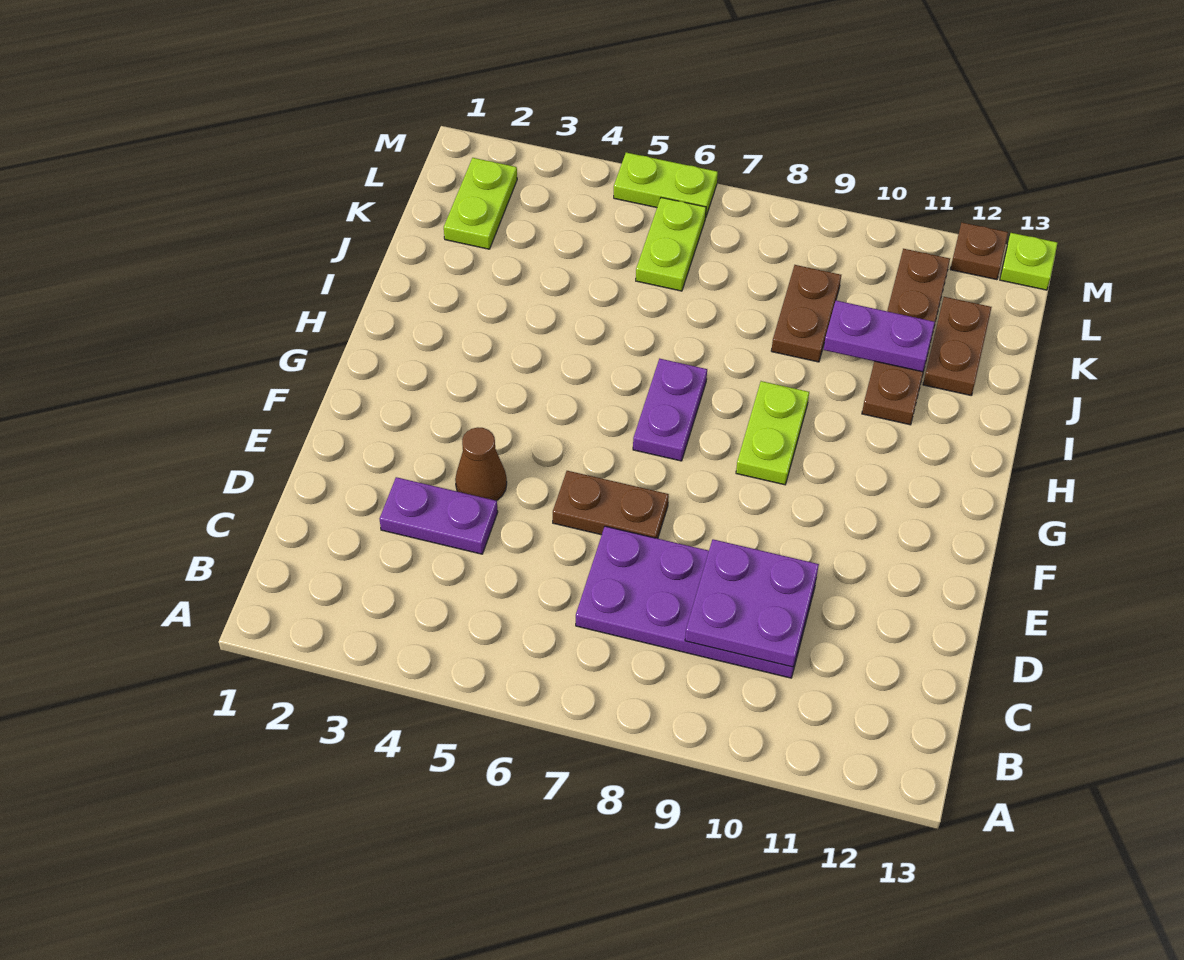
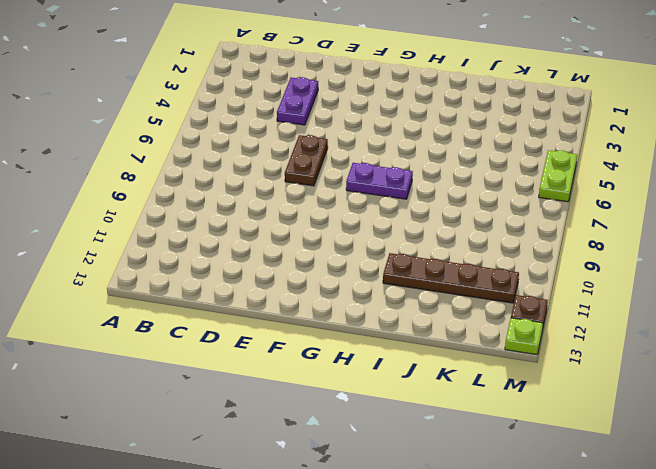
none -> purple 2x4 plate [576,526,816,678]
none -> brown 1x1 cone [455,427,507,501]
none -> lime 1x2 plate [736,381,809,485]

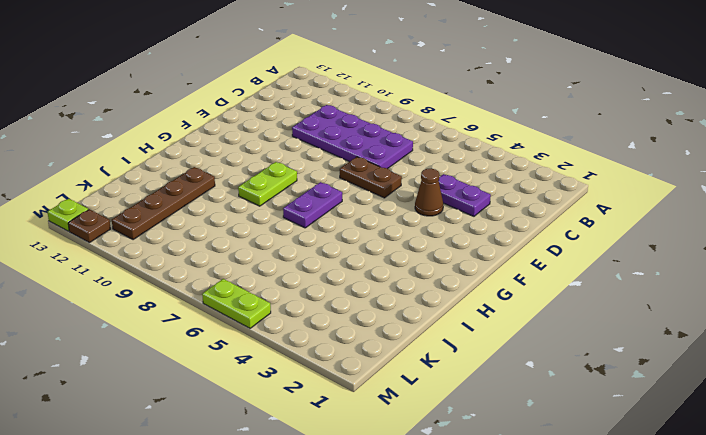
none -> brown 1x2 plate [771,265,841,362]
none -> brown 1x2 plate [923,297,992,396]
none -> lime 1x2 plate [444,158,517,249]

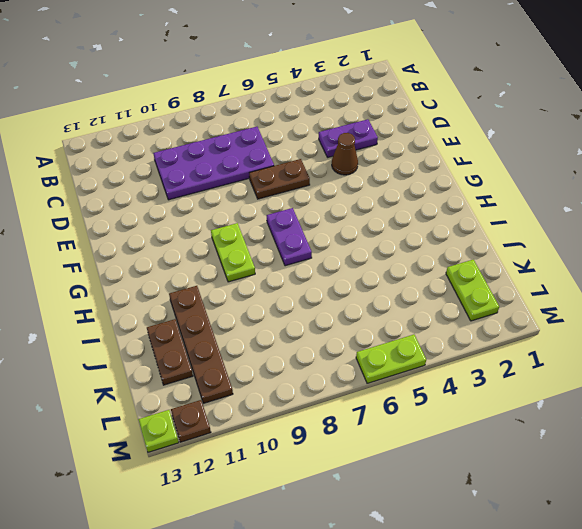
none -> brown 1x2 plate [771,265,841,362]
none -> lime 1x2 plate [636,198,706,291]
none -> purple 2x2 plate [685,539,819,667]

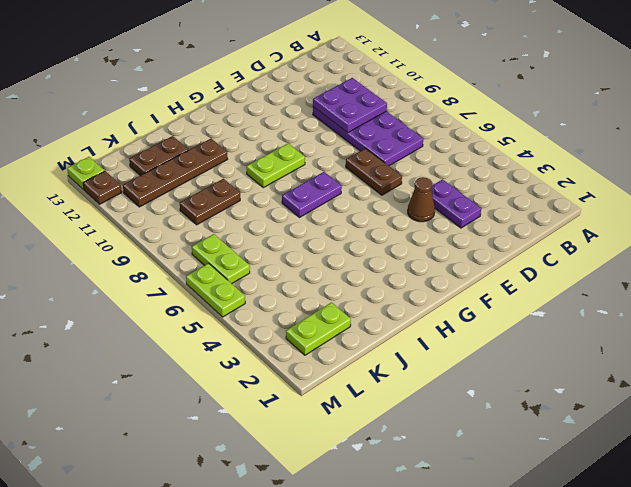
lime 1x2 plate [192,234,250,284] -> lime 1x2 plate turned to [636,198,706,291]
none -> purple 1x2 plate [824,301,935,372]

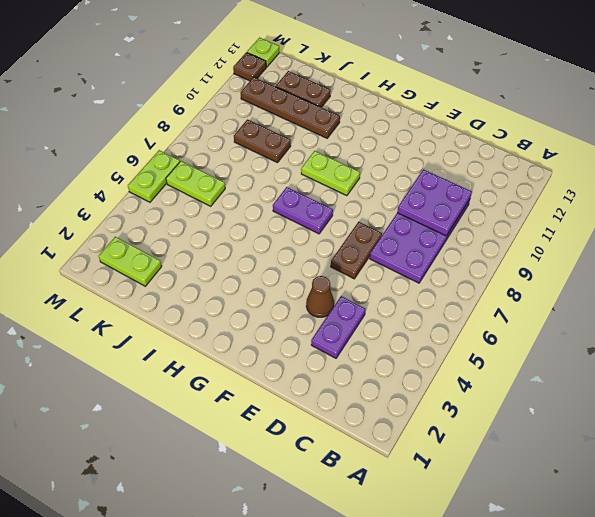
none -> purple 1x2 plate [824,301,935,372]

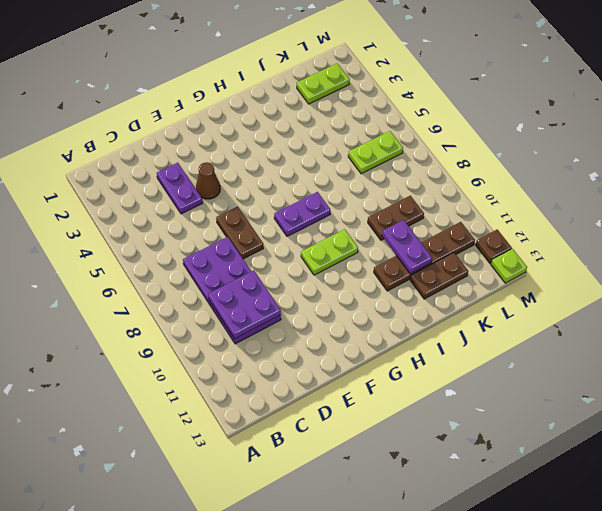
none -> lime 1x2 plate [614,153,718,218]

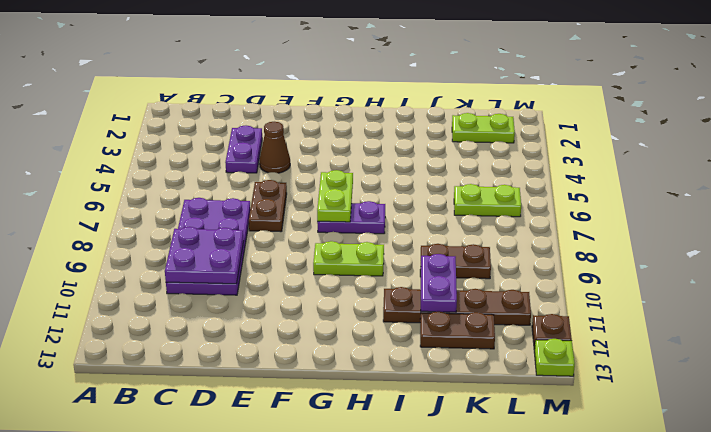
lime 1x2 plate [317,170,353,222] -> lime 1x2 plate moved to [614,153,718,218]

